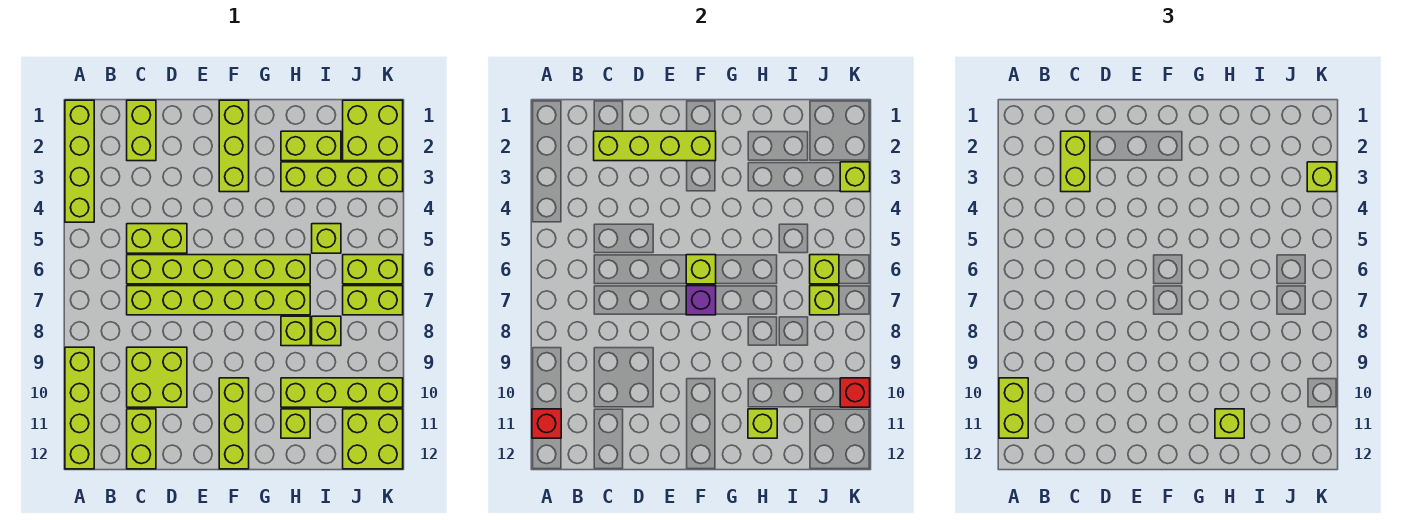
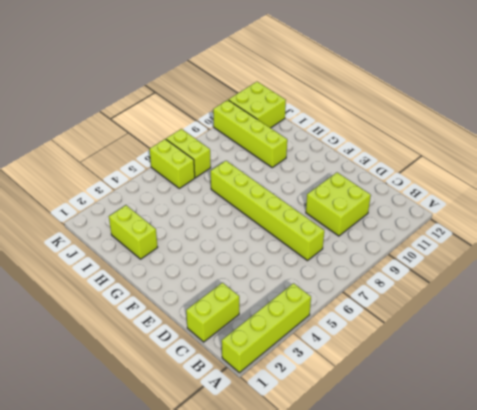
none -> lime 1x4 brick [65,347,94,469]
none -> lime 1x2 brick [127,224,187,253]
none -> lime 1x6 brick [127,255,310,284]
none -> lime 1x2 brick [127,409,156,469]

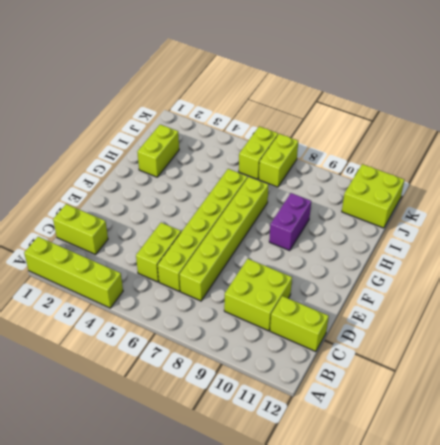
purple 1x2 brick [269,193,311,251] -> none
none -> lime 1x4 brick [65,347,94,469]
none -> lime 1x3 brick [219,100,249,192]
none -> lime 1x3 brick [219,378,249,469]
none -> lime 1x4 brick [281,162,403,192]

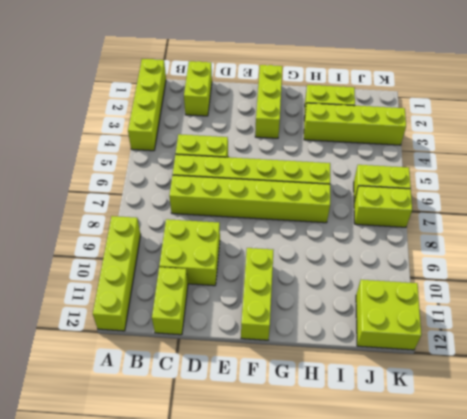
none -> lime 1x1 brick [281,316,310,346]
none -> lime 1x4 brick [281,378,403,407]
none -> lime 1x1 brick [281,409,310,438]
none -> lime 1x1 brick [312,224,341,253]

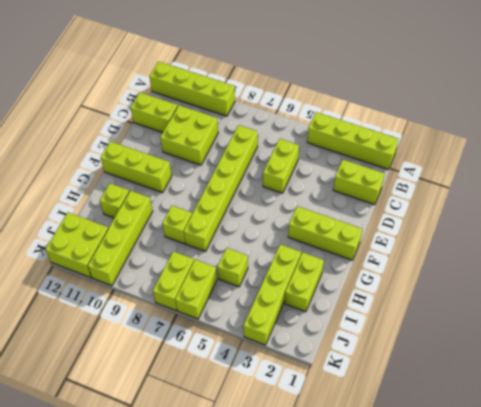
none -> lime 1x6 brick [127,255,310,284]
none -> lime 1x1 brick [312,316,341,346]
none -> lime 2x2 brick [343,100,403,161]
none -> red 1x1 brick [532,409,561,438]

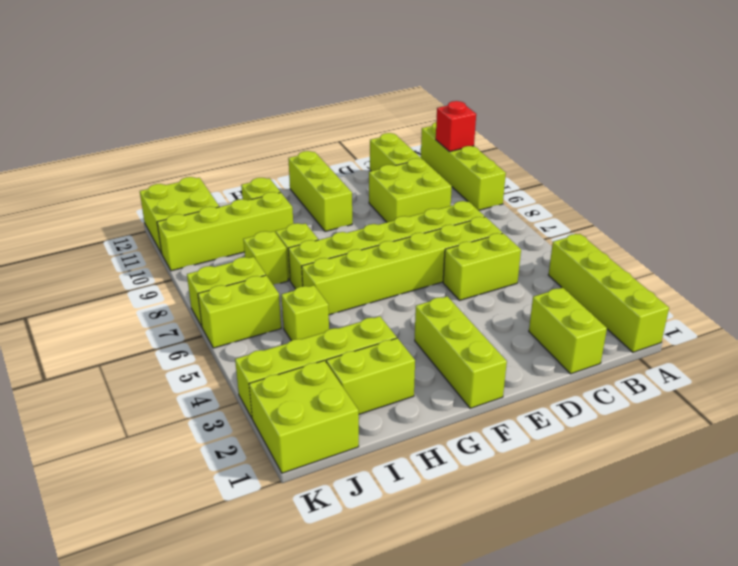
none -> lime 1x4 brick [594,131,716,161]
none -> lime 1x1 brick [686,255,716,284]
none -> purple 1x1 brick [686,286,716,315]
none -> lime 1x1 brick [748,409,777,438]

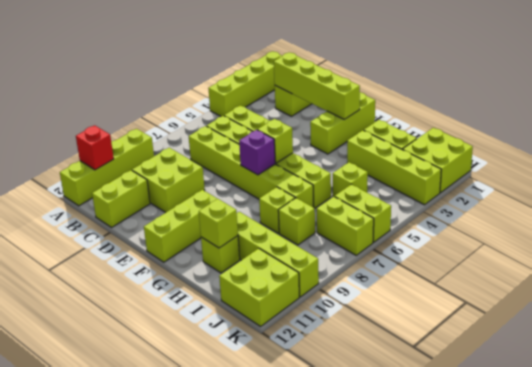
none -> lime 1x1 brick [810,255,839,284]
none -> lime 1x1 brick [810,286,839,315]
none -> lime 1x1 brick [840,162,870,192]
none -> red 1x1 brick [840,378,870,407]

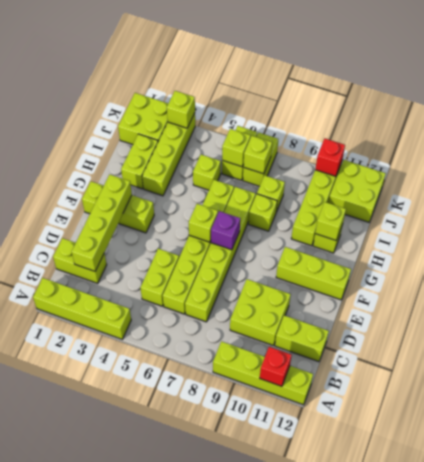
none -> lime 1x2 brick [999,378,1028,438]
none -> lime 1x2 brick [1061,131,1090,192]
none -> lime 1x1 brick [1215,409,1244,438]
none -> lime 1x1 brick [1307,162,1337,192]

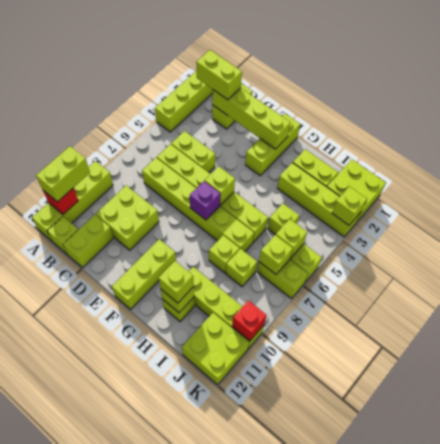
lime 1x2 brick [196,50,242,100] -> lime 1x2 brick turned to [1061,131,1090,192]
lime 1x1 brick [47,217,78,254] -> lime 1x1 brick moved to [1307,162,1337,192]

